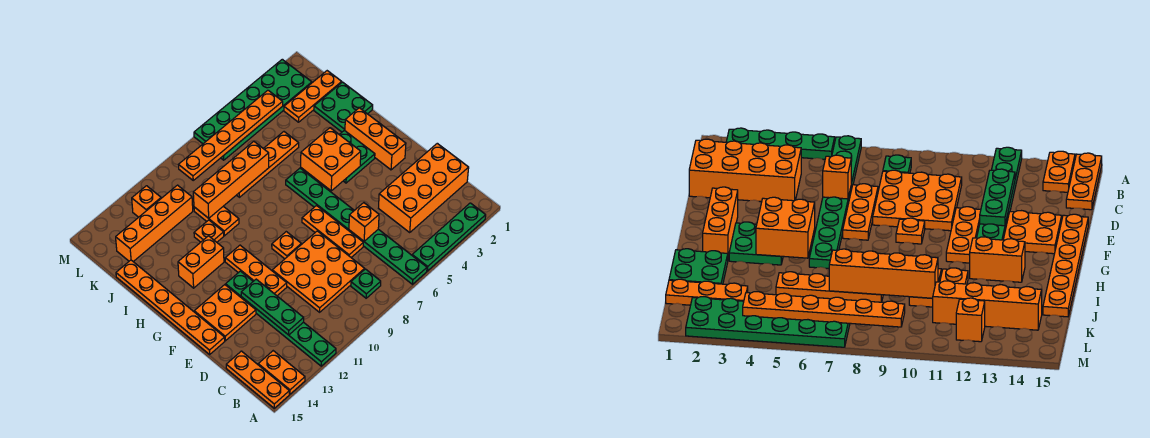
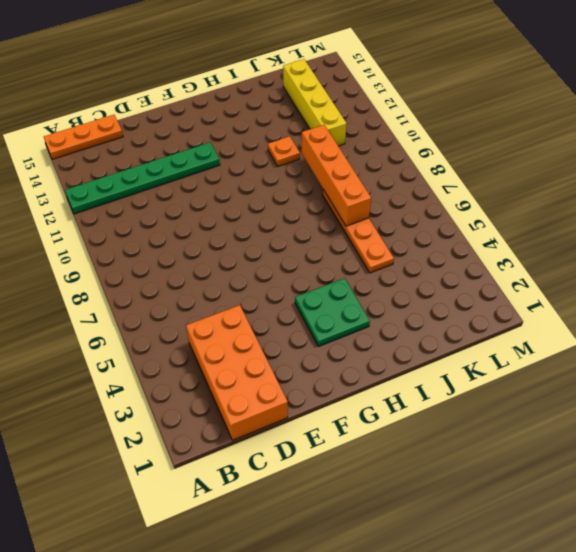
yellow 1x4 brick [283,59,347,146] -> orange 1x4 brick [116,185,193,262]
none -> green 1x4 plate [412,203,486,271]
none -> green 1x8 plate [286,168,427,284]
none -> orange 1x2 plate [258,351,305,394]

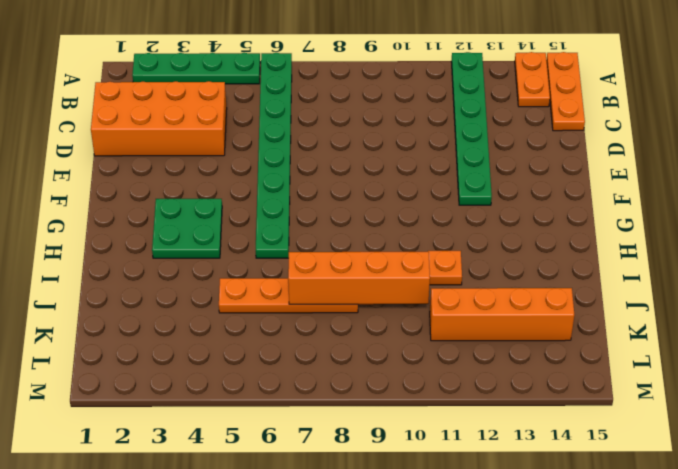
none -> green 1x1 plate [351,269,381,298]
none -> orange 3x3 plate [272,231,365,312]
none -> orange 1x3 plate [302,206,363,257]

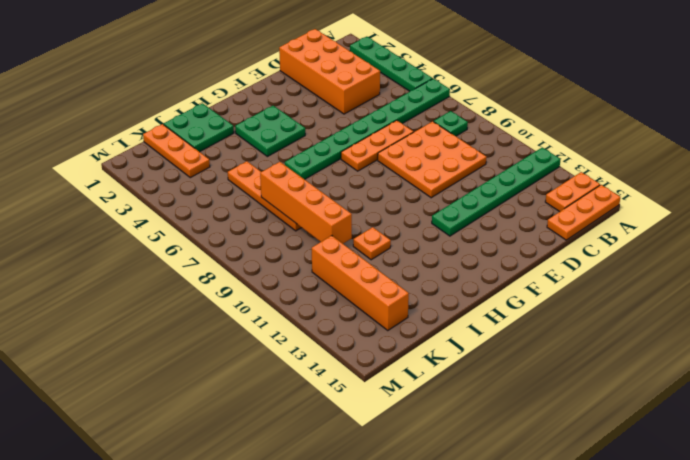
none -> orange 1x3 plate [225,245,287,296]
none -> orange 2x2 plate [194,285,256,341]
none -> orange 1x6 plate [116,260,225,354]

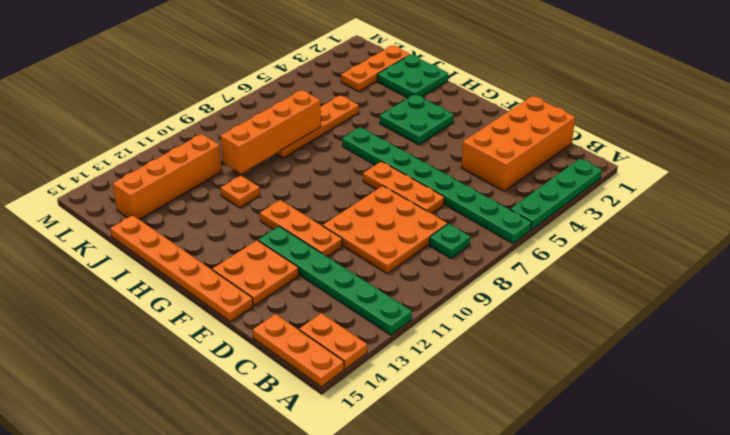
none -> orange 1x3 brick [345,108,406,170]
none -> orange 1x1 plate [272,232,301,259]
none -> orange 1x2 brick [178,236,224,288]

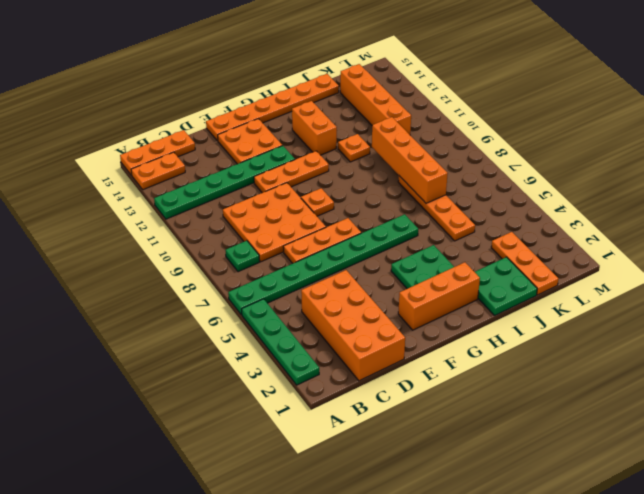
none -> orange 1x2 plate [194,206,239,236]
none -> green 2x6 plate [194,59,312,160]
none -> orange 1x1 brick [132,186,161,217]

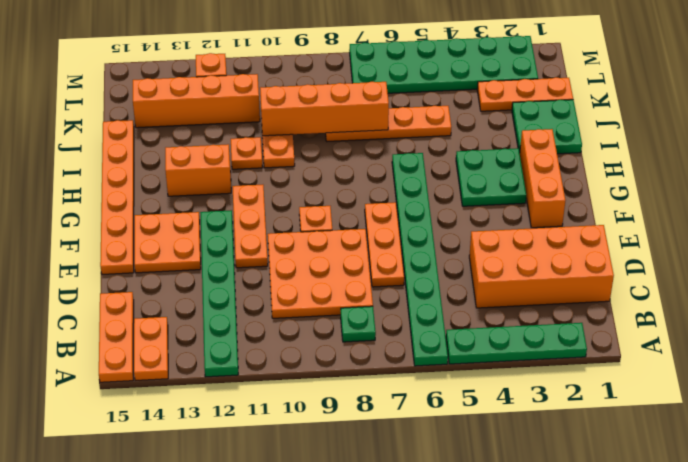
none -> green 1x3 plate [241,279,304,335]
none -> orange 1x1 brick [349,203,379,241]
none -> orange 2x2 brick [301,128,361,191]

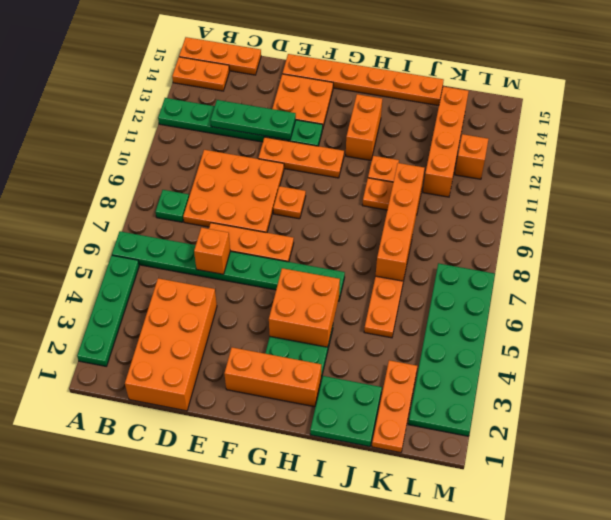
none -> orange 1x6 plate [178,90,283,180]

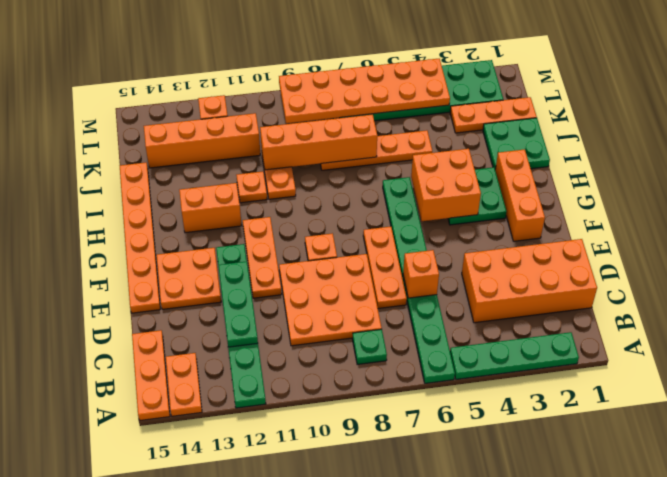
orange 2x6 plate [279,59,450,123] -> orange 1x6 plate [178,90,283,180]

